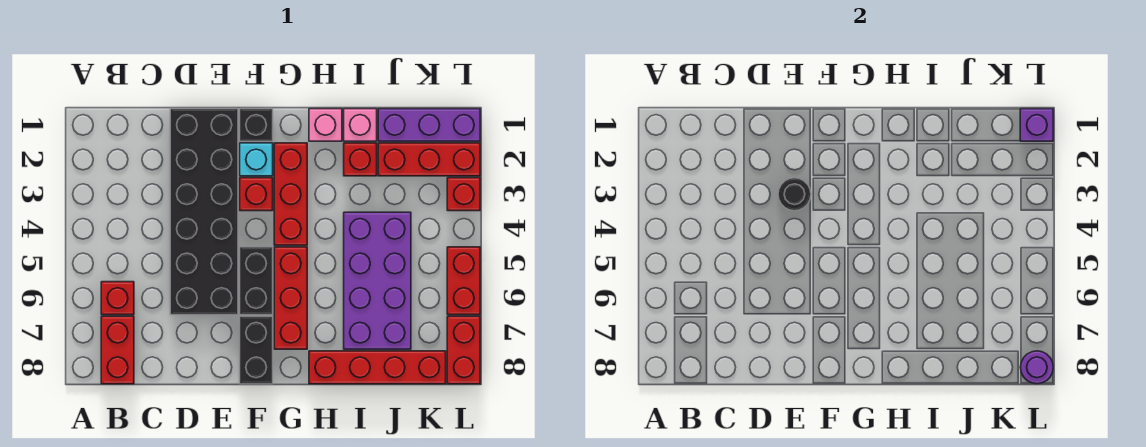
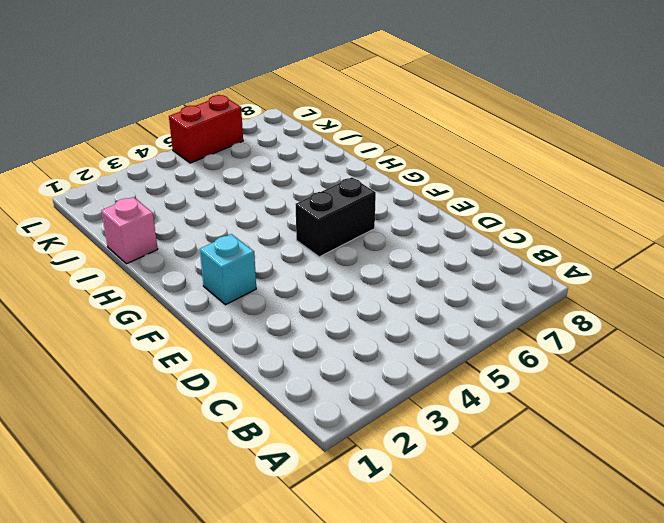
none -> red 1x1 brick [101,282,134,315]
none -> red 1x2 brick [101,316,134,384]
none -> black 2x6 brick [170,109,238,315]

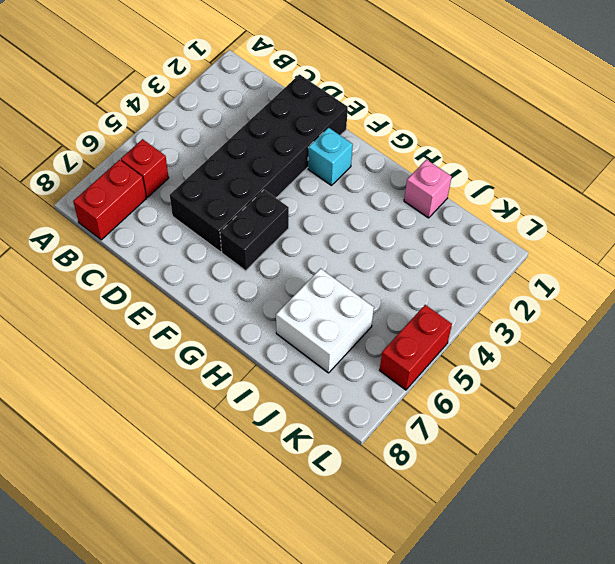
white 2x2 brick [276,269,374,373] -> purple 2x4 brick [344,212,411,349]
none -> black 1x1 brick [240,109,273,141]
none -> red 1x1 brick [240,178,273,211]
none -> black 1x2 brick [240,316,273,384]

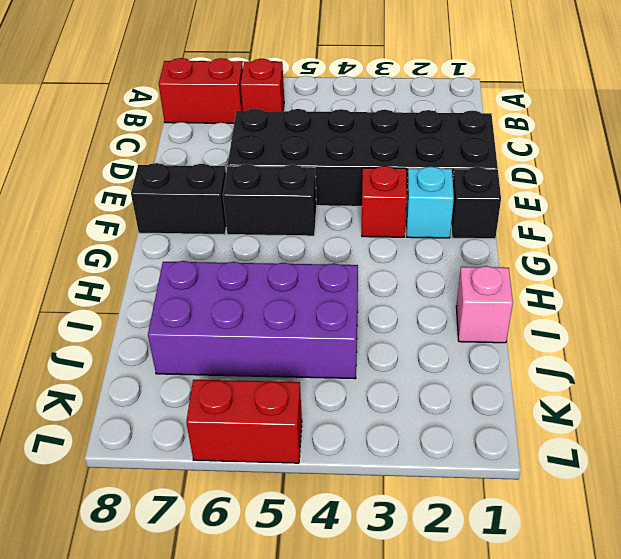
none -> red 1x3 brick [274,143,307,245]
none -> red 1x3 brick [274,247,307,349]
none -> pink 1x1 brick [309,109,342,141]

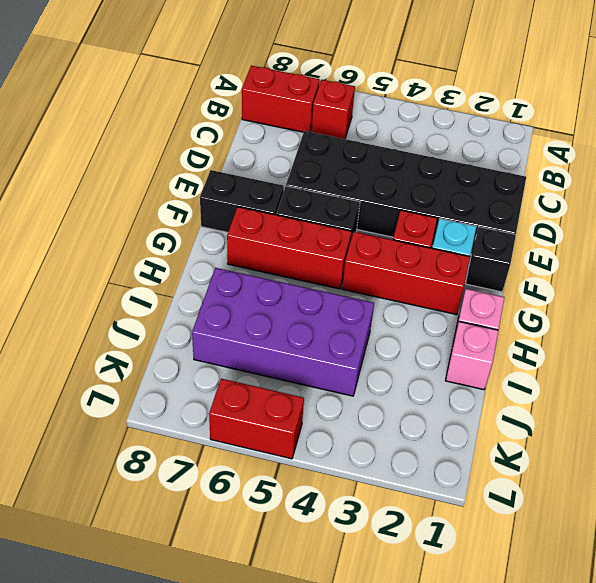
none -> red 1x4 brick [309,351,446,384]
none -> red 1x1 brick [344,143,377,176]
none -> purple 1x3 brick [378,109,480,141]

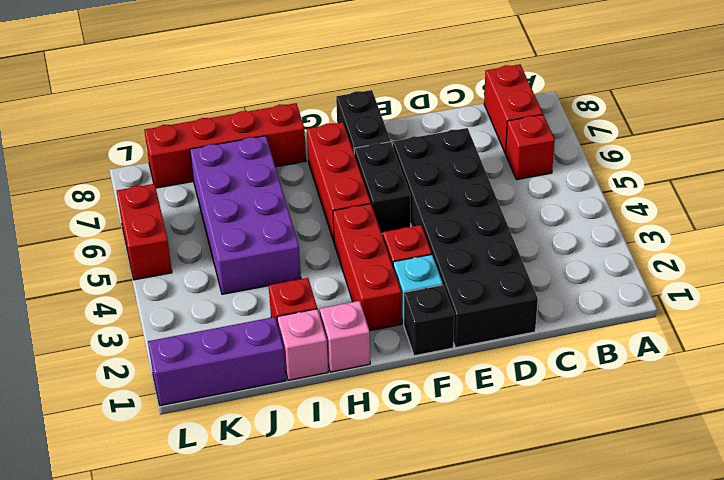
none -> red 1x3 brick [378,143,480,176]
none -> red 1x1 brick [447,178,480,211]
none -> red 1x2 brick [447,316,480,384]

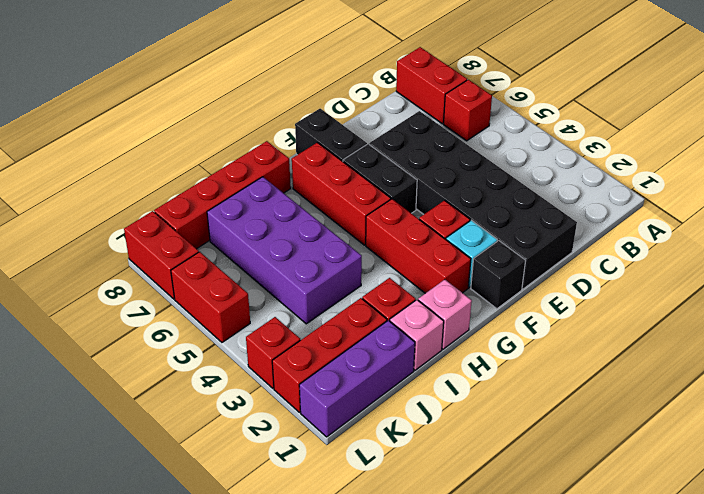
none -> black 1x1 round brick [778,178,811,211]
none -> purple 1x1 brick [1020,109,1053,141]
none -> purple 1x1 round brick [1020,351,1053,384]

